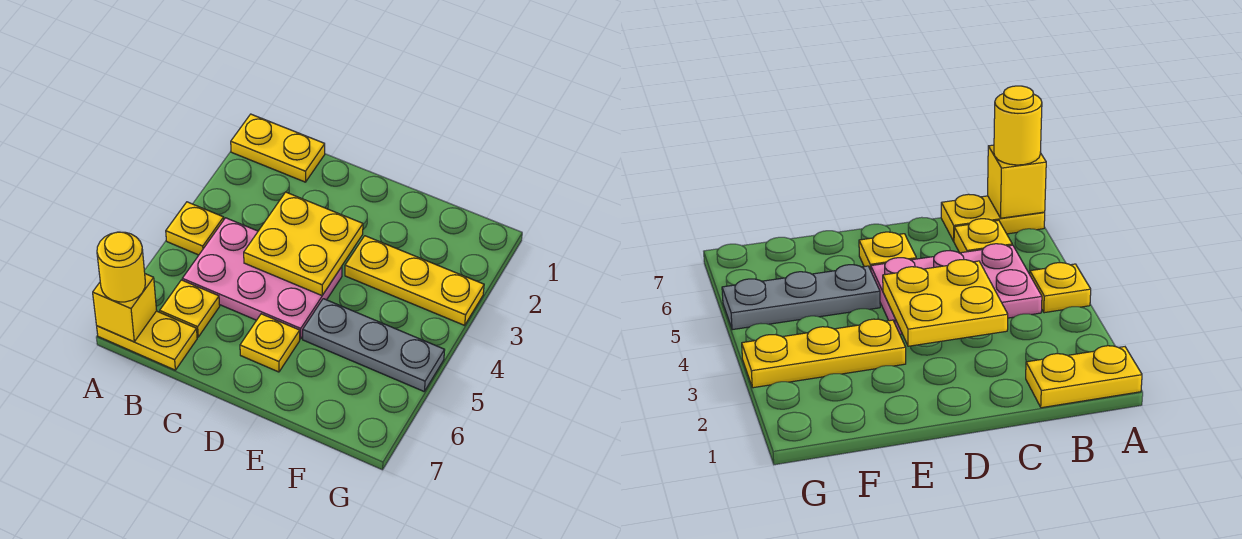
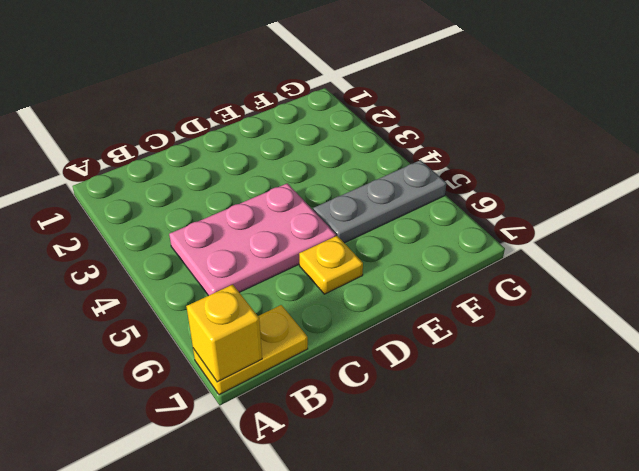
none -> yellow 1x2 plate [231,114,325,182]
none -> yellow 1x1 plate [166,202,224,255]

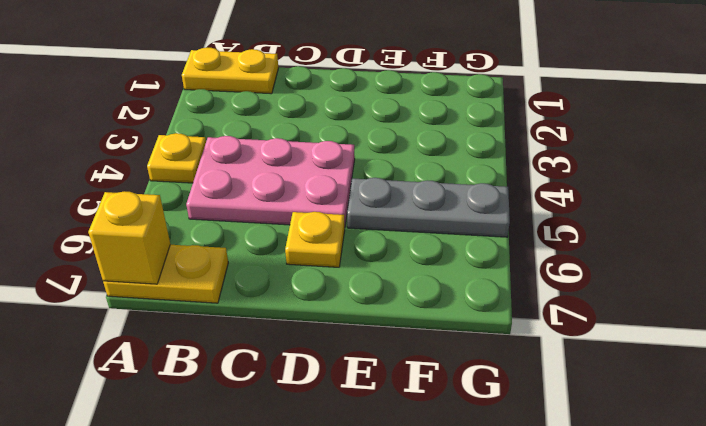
none -> yellow 1x1 plate [160,280,220,337]
none -> yellow 1x3 plate [345,236,484,325]

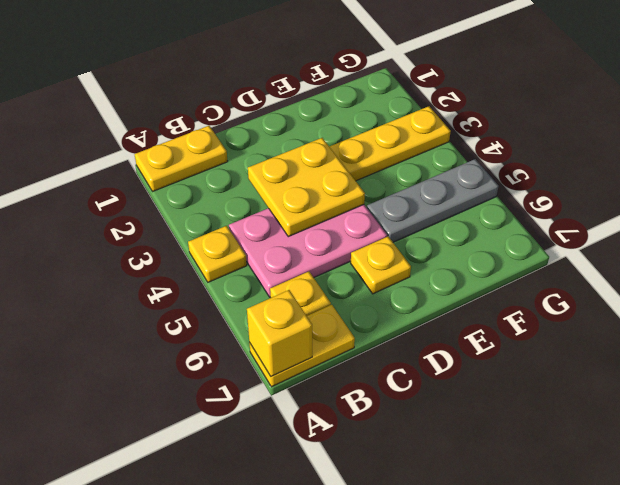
none -> yellow 1x1 round brick [97,232,145,302]

